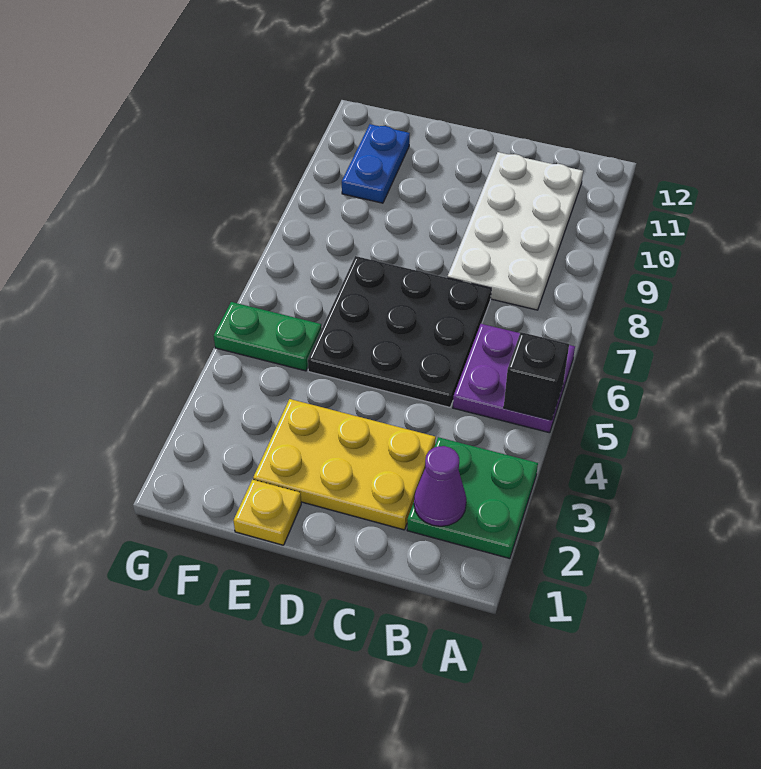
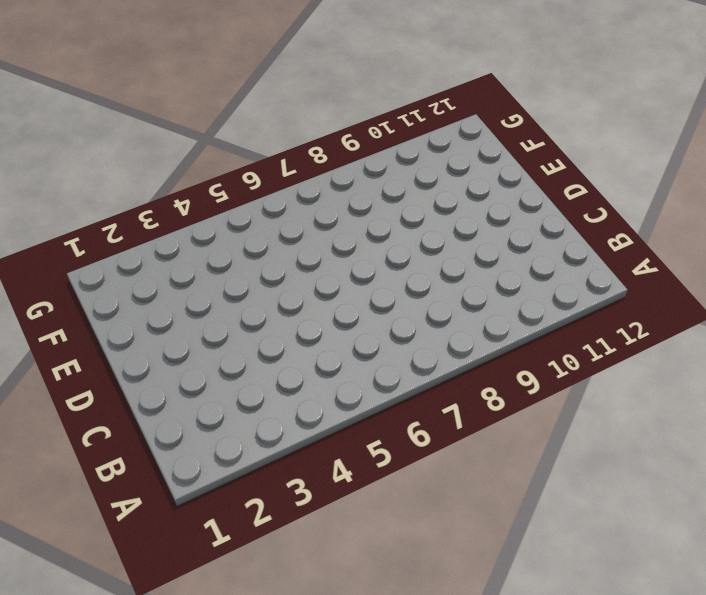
none -> green 2x2 plate [407,437,538,559]
none -> purple 2x2 plate [453,324,575,433]

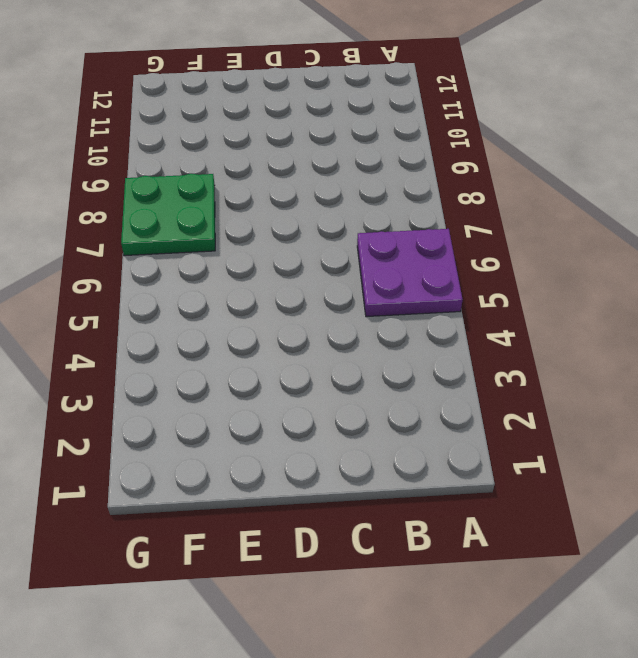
green 2x2 plate [121,174,215,256] -> green 2x2 plate moved to [407,437,538,559]
none -> white 2x4 plate [448,152,583,310]
none -> yellow 2x3 plate [253,399,436,530]

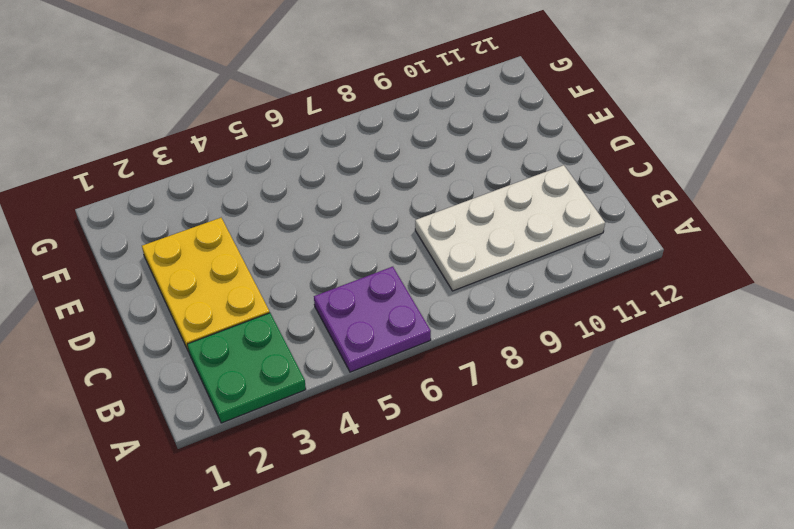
none -> black 3x3 plate [308,256,491,407]
none -> yellow 1x1 plate [233,480,301,545]

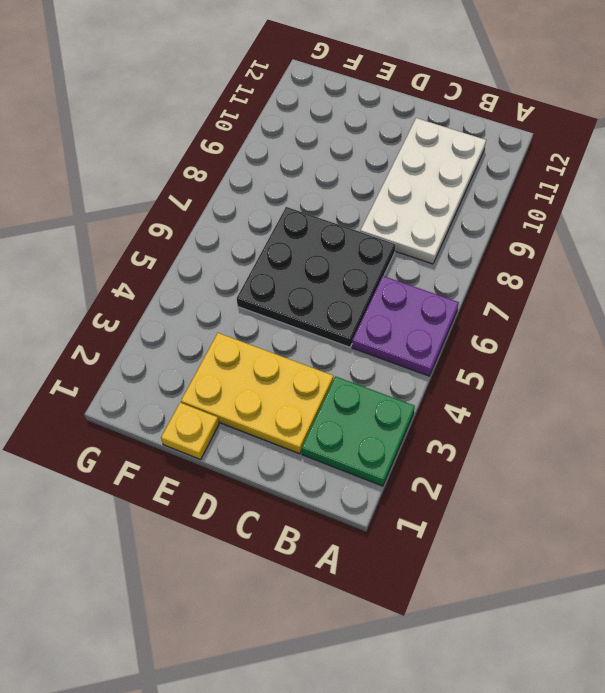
none -> green 1x2 plate [214,302,322,371]
none -> blue 1x2 plate [342,124,410,203]

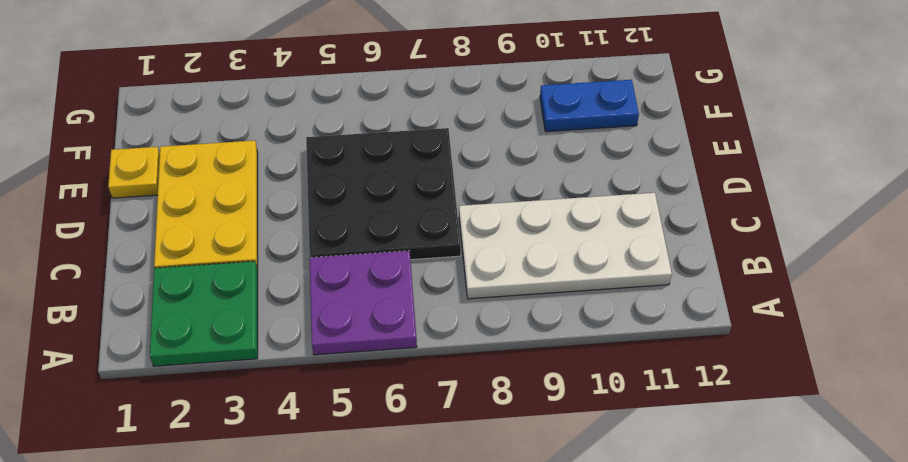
none -> green 1x2 plate [214,302,322,371]
none -> black 1x1 brick [504,332,569,420]

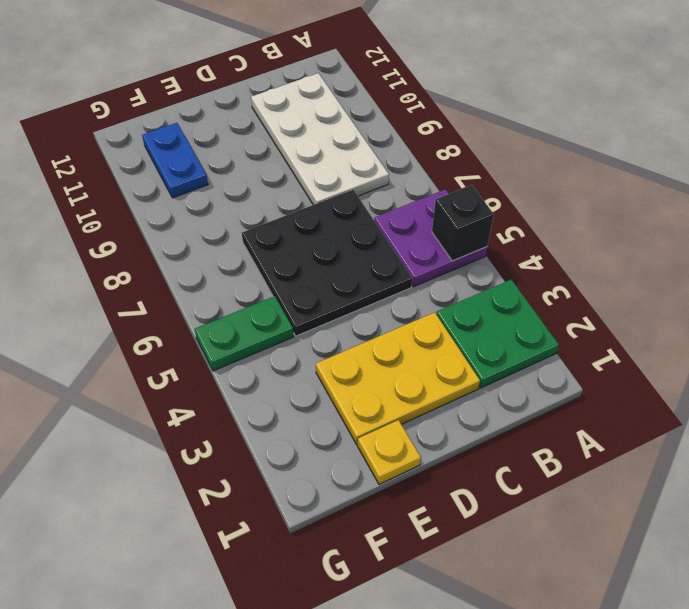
none -> purple 1x1 cone [414,446,466,526]

